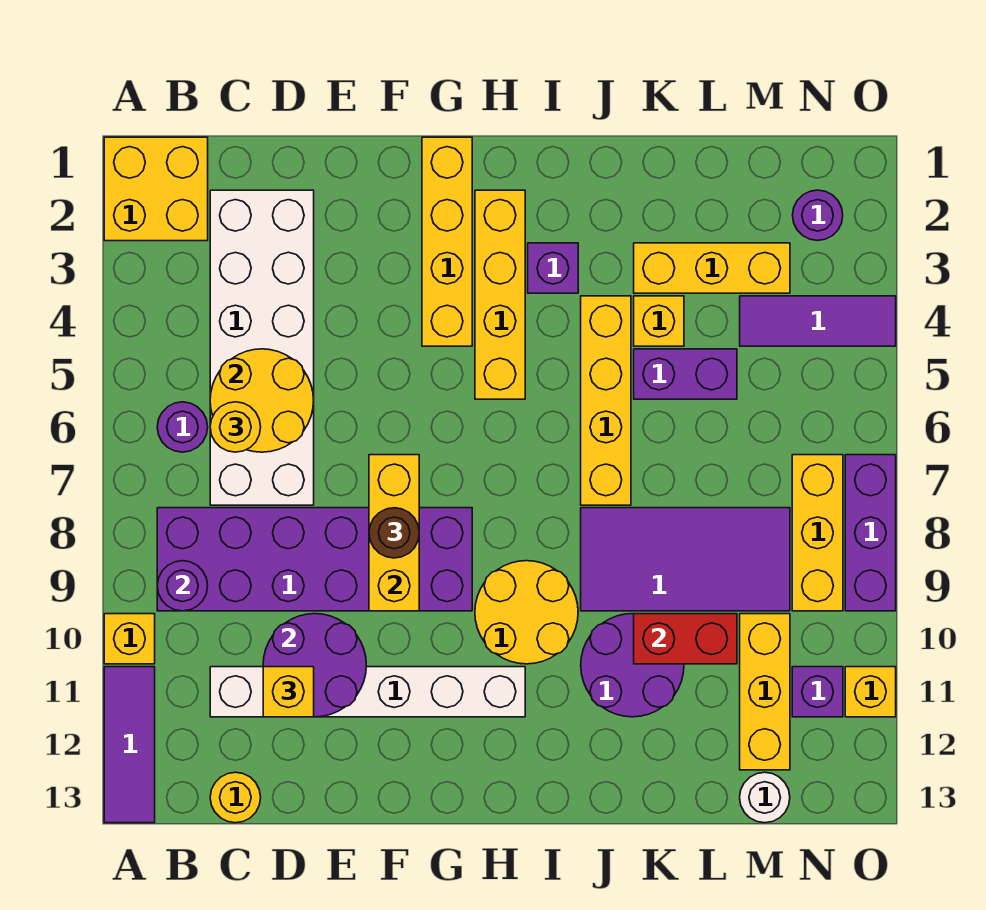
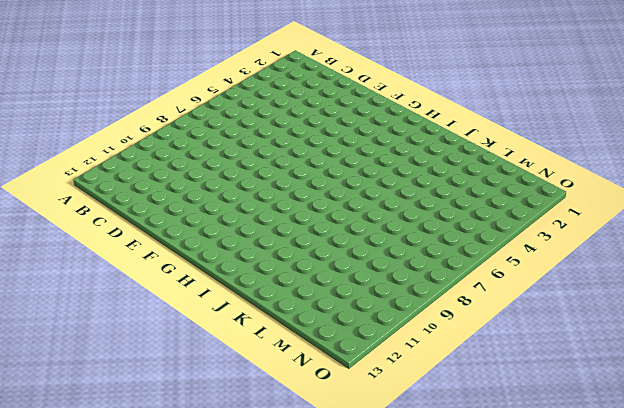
none -> yellow 2x2 brick [104,137,208,241]
none -> yellow 1x1 brick [104,614,155,664]
none -> purple 1x3 tile [104,667,155,823]
none -> purple 1x1 round brick [157,402,208,452]

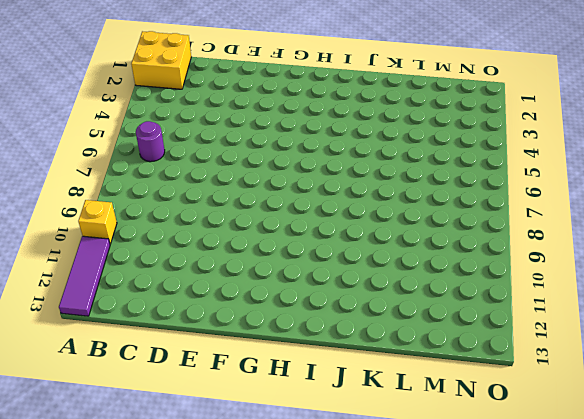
none -> purple 2x6 brick [157,508,472,611]
none -> white 2x6 brick [210,190,314,505]
none -> white 1x6 brick [210,667,525,717]
none -> yellow 1x1 round brick [210,772,261,823]

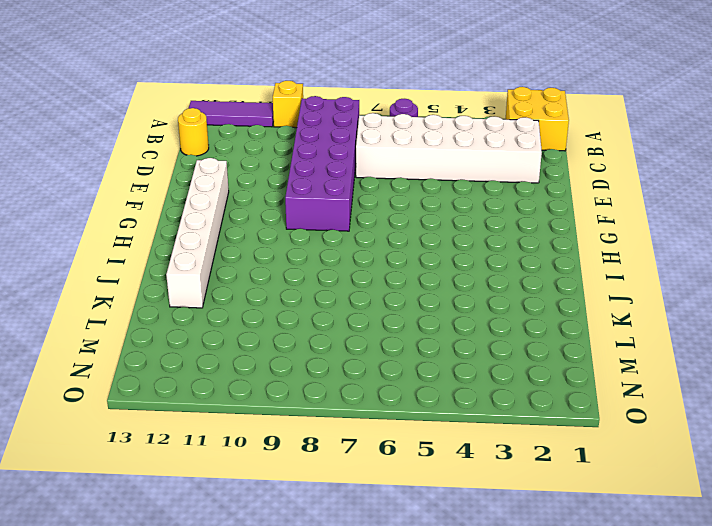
white 1x6 brick [166,158,229,308] -> white 1x6 brick moved to [210,667,525,717]
none -> yellow 1x4 brick [422,137,472,346]
none -> yellow 1x4 brick [475,190,525,399]
none -> yellow 2x2 round brick [475,561,578,664]
none -> purple 1x1 brick [528,243,578,293]

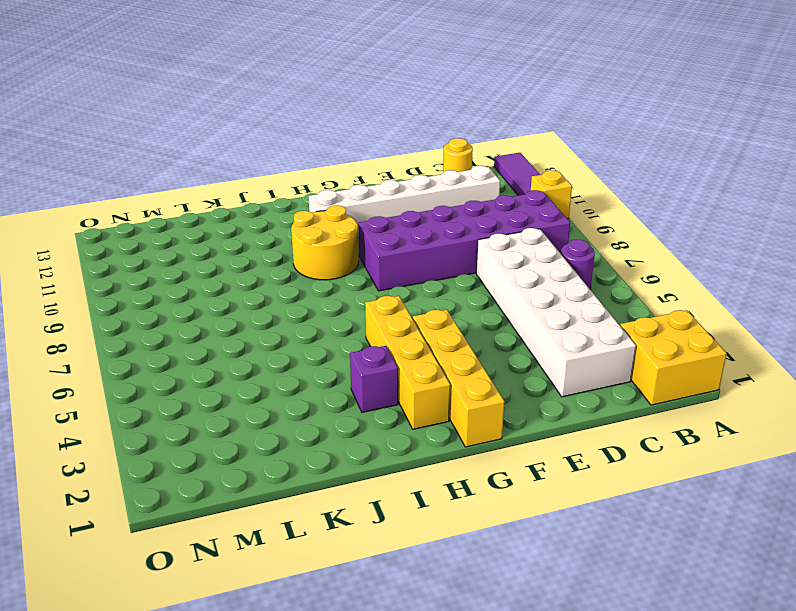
none -> yellow 1x4 brick [581,296,631,505]
none -> purple 2x4 tile [581,508,790,611]
none -> purple 2x2 round brick [581,614,684,717]
none -> yellow 1x3 brick [634,243,790,293]

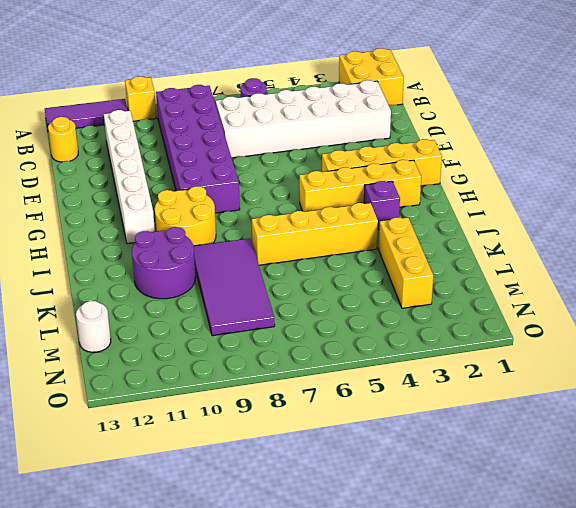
none -> yellow 1x1 brick [634,296,684,346]
none -> purple 1x2 brick [634,349,737,399]
none -> purple 1x3 tile [740,296,896,346]
none -> yellow 1x3 brick [740,614,790,770]

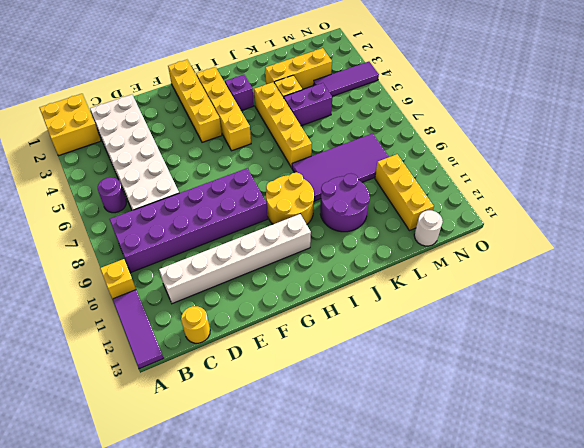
none -> purple 1x1 round brick [792,190,843,241]
none -> yellow 1x3 brick [792,455,843,611]
none -> purple 1x1 brick [792,667,843,717]
none -> purple 1x3 brick [845,455,896,611]

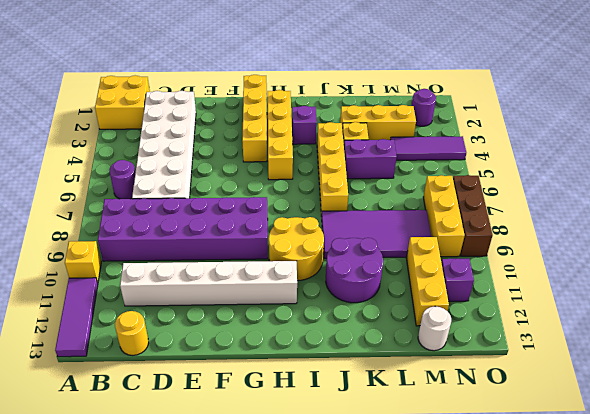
brown 1x3 brick [453,175,493,256] -> purple 1x3 brick [845,455,896,611]
none -> yellow 1x1 brick [845,667,896,717]
none -> purple 1x1 round brick [157,561,208,611]
none -> yellow 2x2 round brick [210,349,314,452]
none -> purple 2x2 round brick [263,614,366,717]

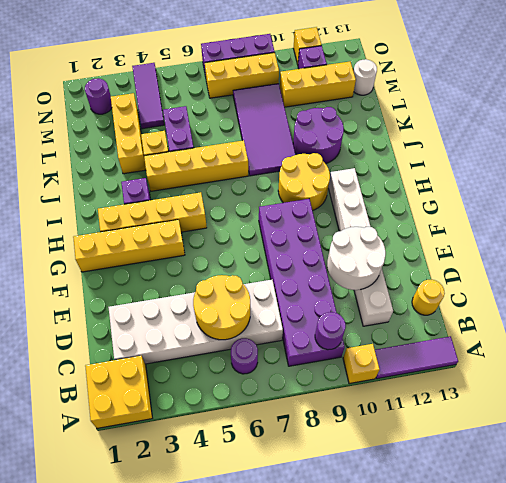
white 2x2 round brick [327,227,386,290] -> purple 2x2 round brick [263,614,366,717]
none -> yellow 1x3 brick [369,455,419,611]
none -> red 1x2 brick [634,614,737,664]
none -> yellow 1x1 round brick [210,402,261,452]
none -> yellow 1x1 brick [263,667,314,717]

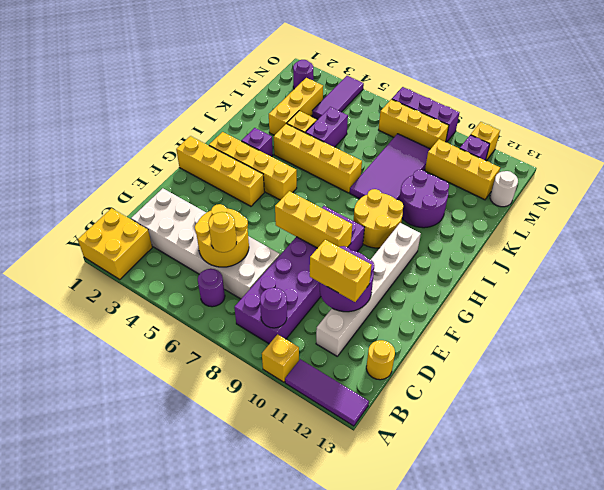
yellow 1x2 brick [310,240,372,302] -> yellow 1x1 brick [263,667,314,717]
none -> red 1x2 brick [634,614,737,664]
none -> brown 1x1 round brick [369,508,419,558]

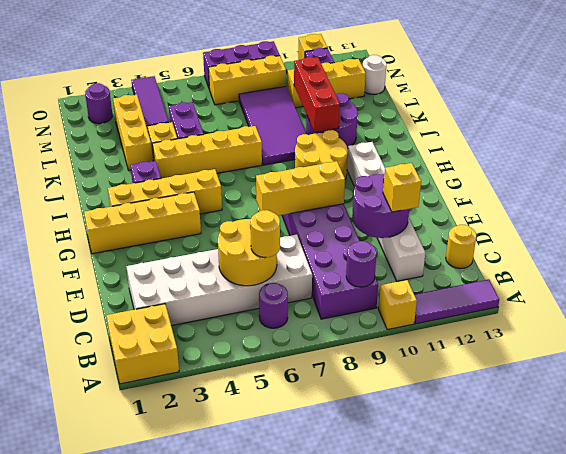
red 1x3 brick [294,57,340,132] -> red 1x2 brick [634,614,737,664]
none -> brown 1x1 round brick [369,508,419,558]

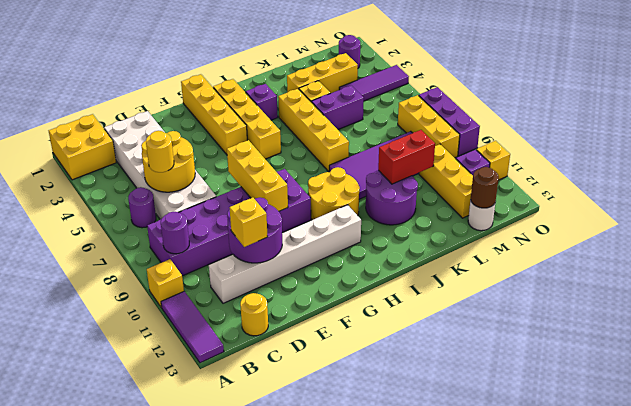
brown 1x1 round brick [471,167,499,208] -> brown 1x1 round brick moved to [369,508,419,558]

